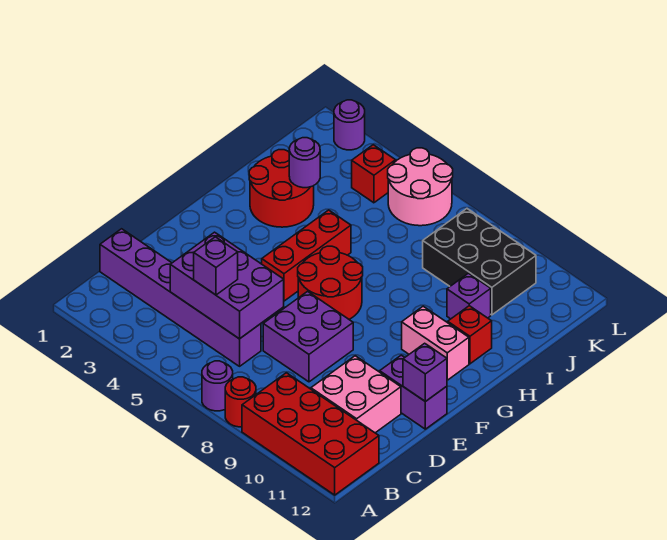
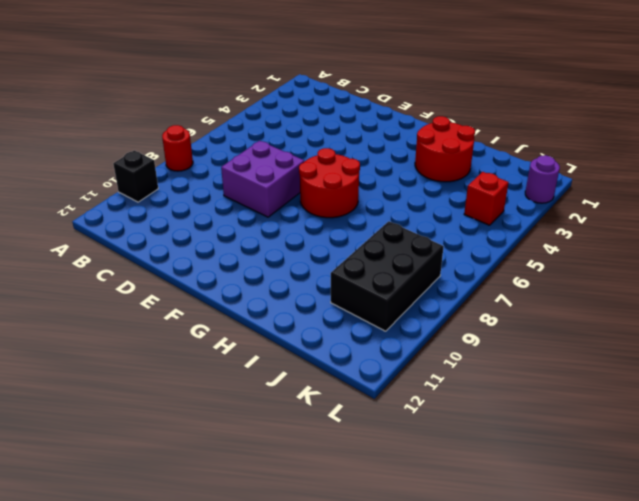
black 1x1 brick [113,150,158,202] -> red 2x4 brick [242,373,379,495]
none -> purple 1x1 round brick [202,361,233,411]
none -> purple 1x6 brick [100,229,261,366]
none -> pink 2x2 brick [311,356,401,433]

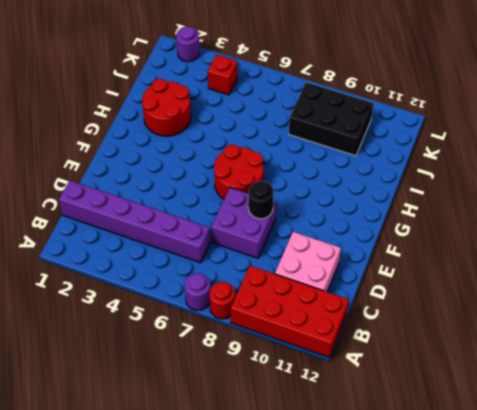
black 1x1 round brick [248,181,274,219] -> none
none -> purple 1x2 brick [380,355,447,429]
none -> red 1x3 brick [262,210,351,301]
none -> pink 1x2 brick [402,306,469,380]

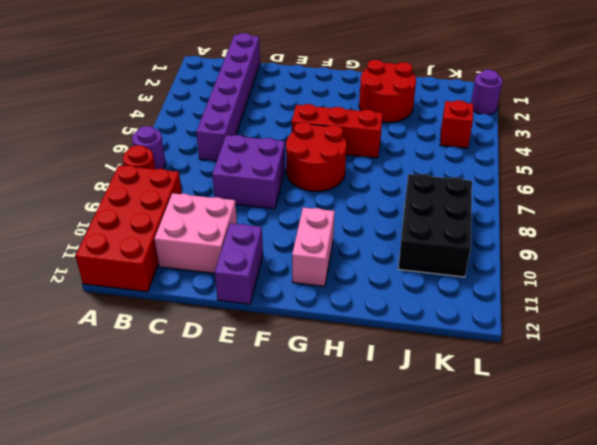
none -> red 1x1 brick [448,306,492,364]
none -> purple 1x1 brick [447,273,491,319]
none -> pink 2x2 round brick [388,148,453,226]

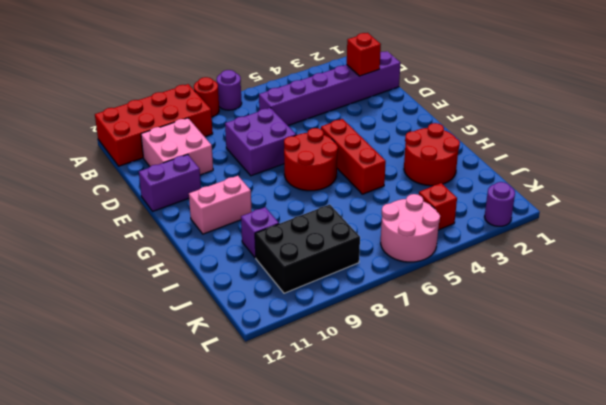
red 1x1 brick [347,33,381,76] -> red 1x1 brick moved to [448,306,492,364]
none -> purple 2x3 brick [170,232,284,339]
none -> purple 1x1 brick [403,343,447,402]
none -> purple 1x1 round brick [289,138,320,188]

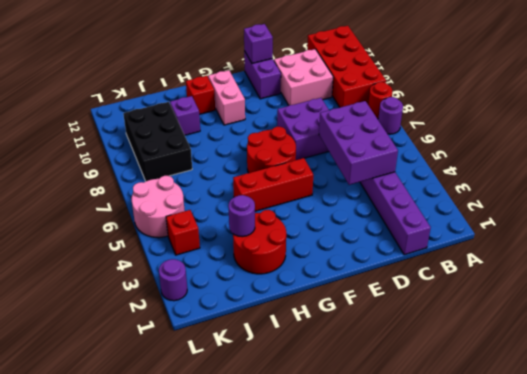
none -> purple 1x1 brick [194,237,238,295]

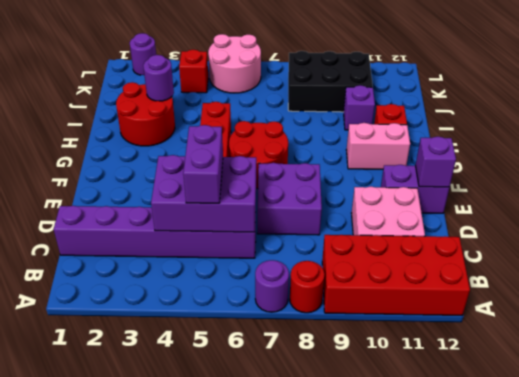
purple 1x2 brick [183,125,223,203] -> purple 1x1 brick [194,237,238,295]

